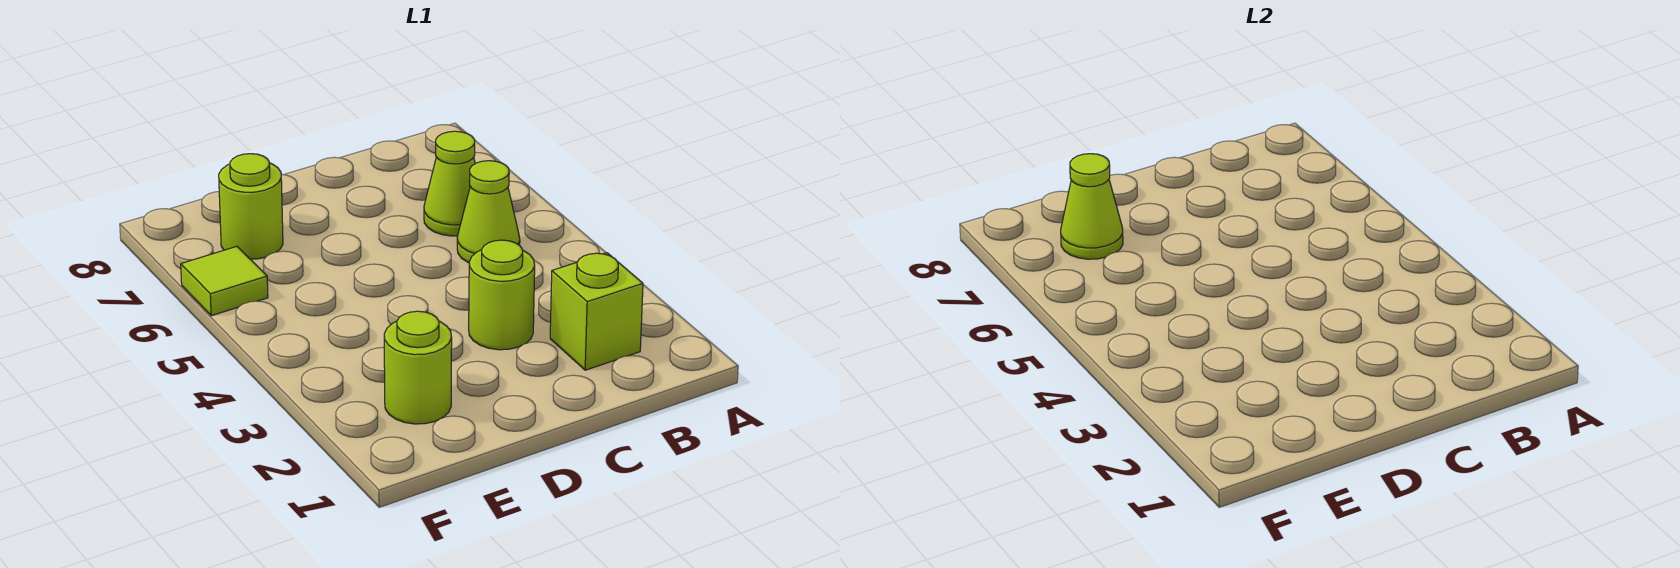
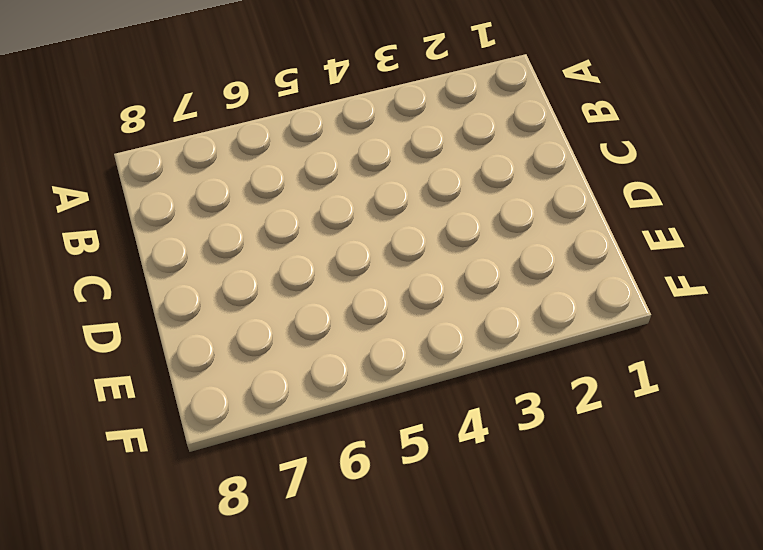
none -> lime 1x1 brick [550,253,643,370]
none -> lime 1x1 cone [457,161,520,263]

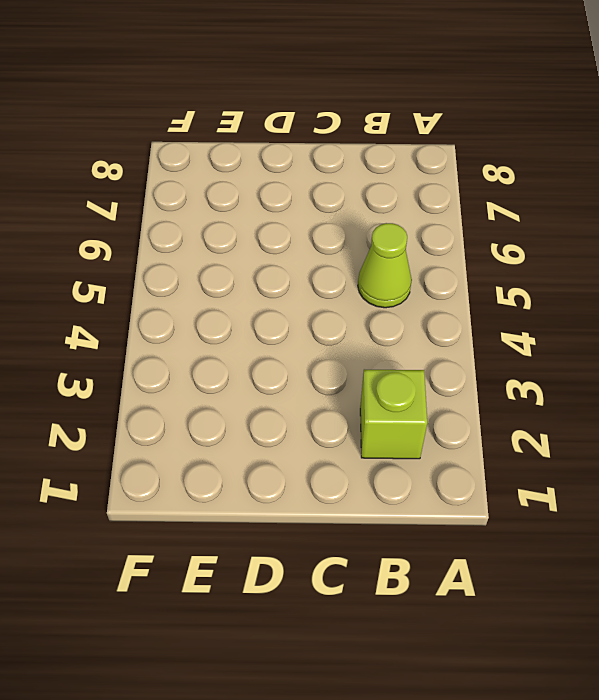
none -> lime 1x1 cone [424,131,475,236]
none -> lime 1x1 round brick [469,240,535,350]

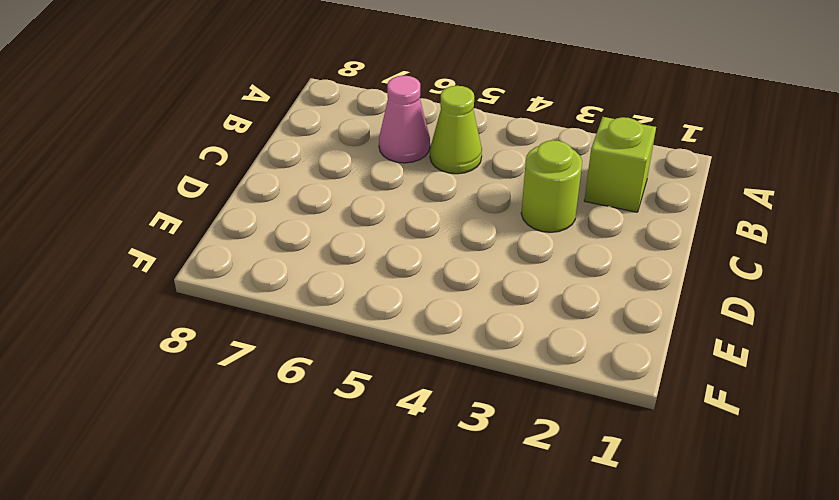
pink 1x1 cone [379,76,430,163] -> lime 1x1 cone [424,131,475,236]
none -> lime 1x1 round brick [384,311,452,424]
none -> lime 1x1 round brick [219,154,283,259]

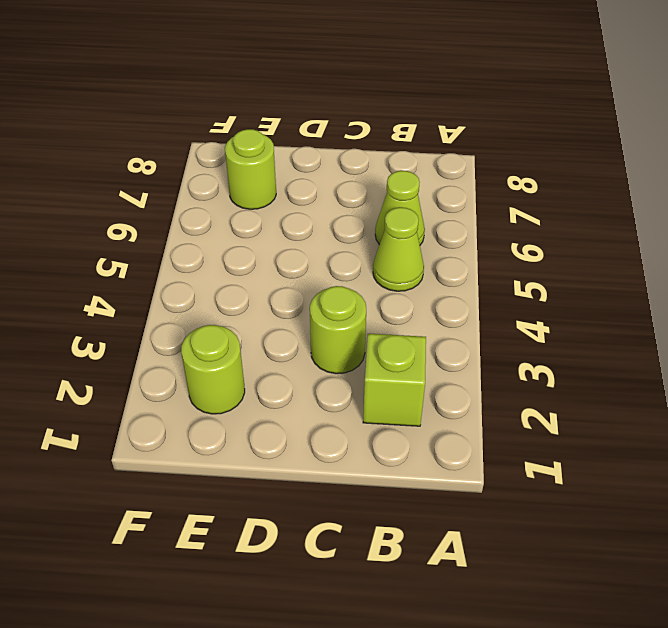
none -> lime 1x1 tile [181,246,268,316]
none -> lime 1x1 cone [1061,154,1123,259]

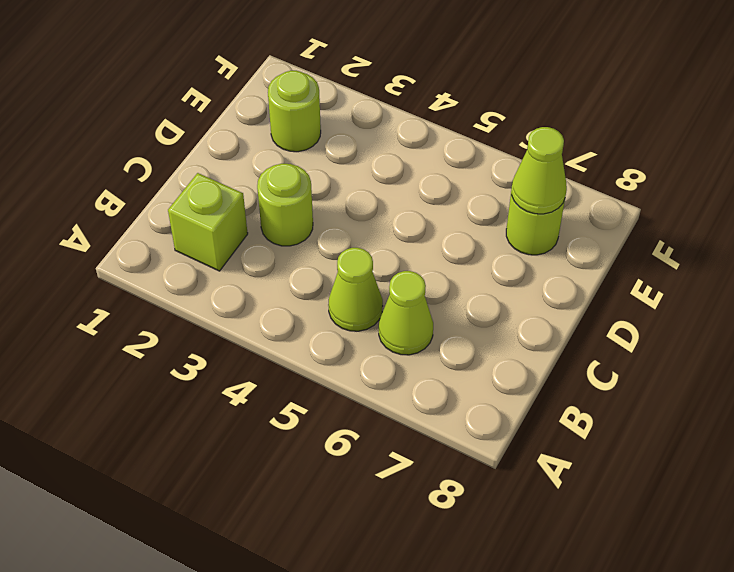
none -> lime 1x1 tile [181,246,268,316]

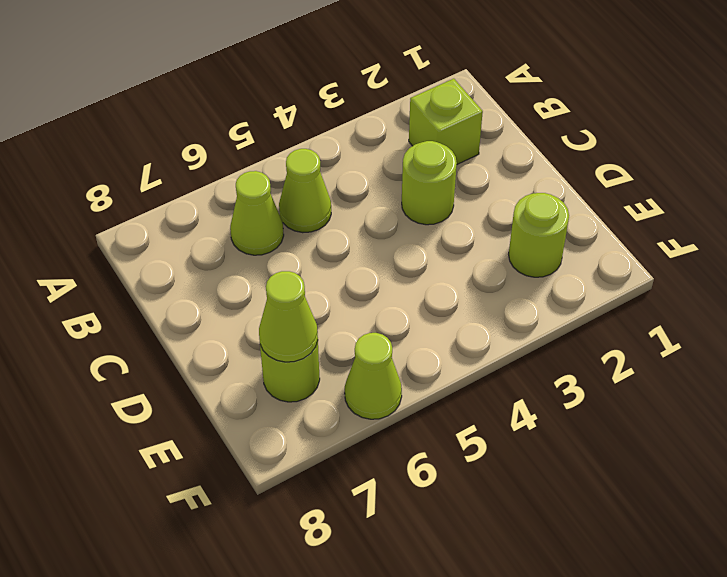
lime 1x1 cone [345,333,402,419] -> lime 1x1 tile [181,246,268,316]

